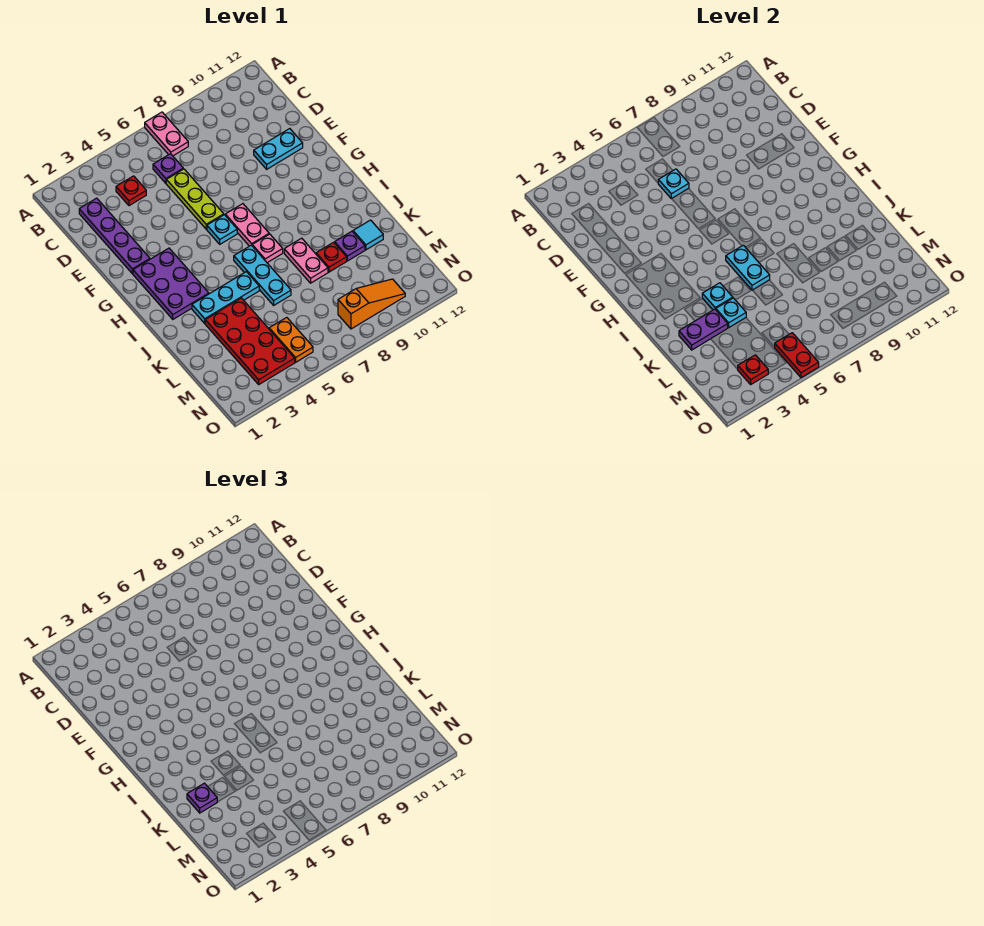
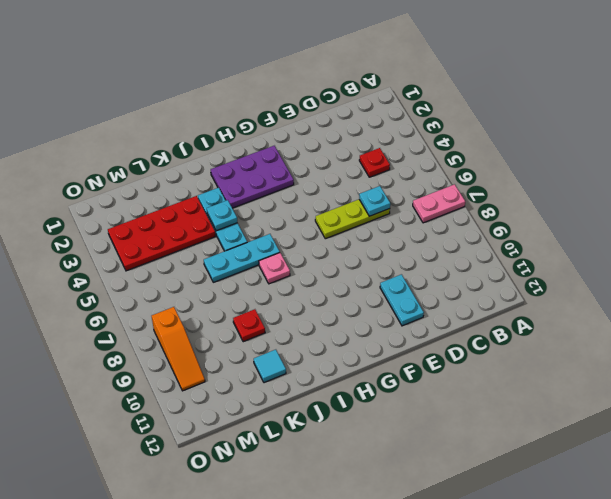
none -> purple 1x4 plate [79,198,150,274]
none -> purple 1x1 plate [153,154,183,183]
none -> cyan 1x1 plate [207,215,237,244]

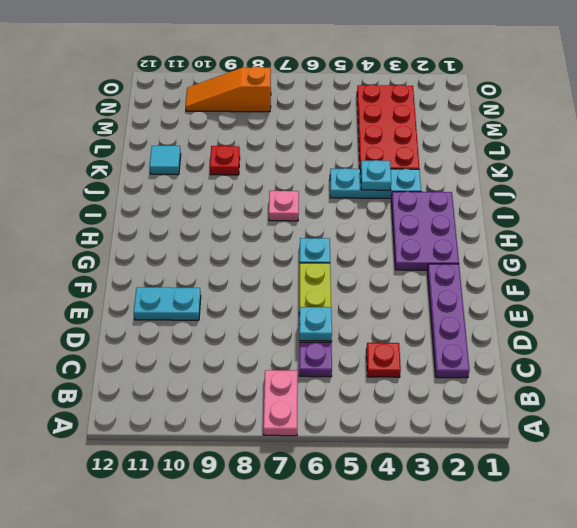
none -> pink 1x2 plate [225,204,269,246]
none -> cyan 1x3 plate [234,245,291,305]
none -> pink 1x2 plate [284,238,328,283]

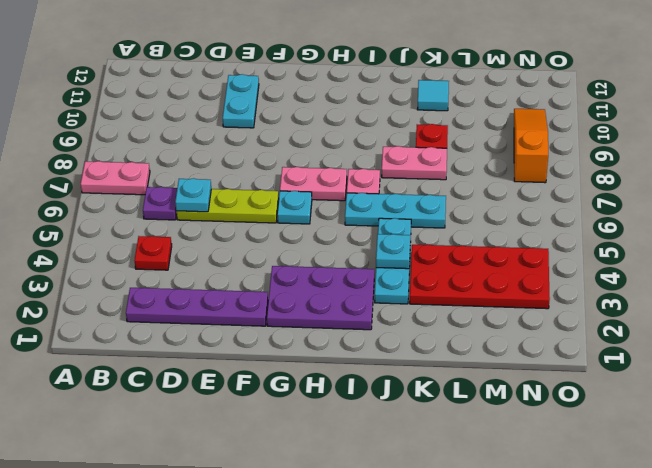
none -> purple 1x1 plate [335,231,365,261]
none -> orange 1x2 plate [269,317,313,362]
none -> cyan 1x2 plate [726,245,770,290]

